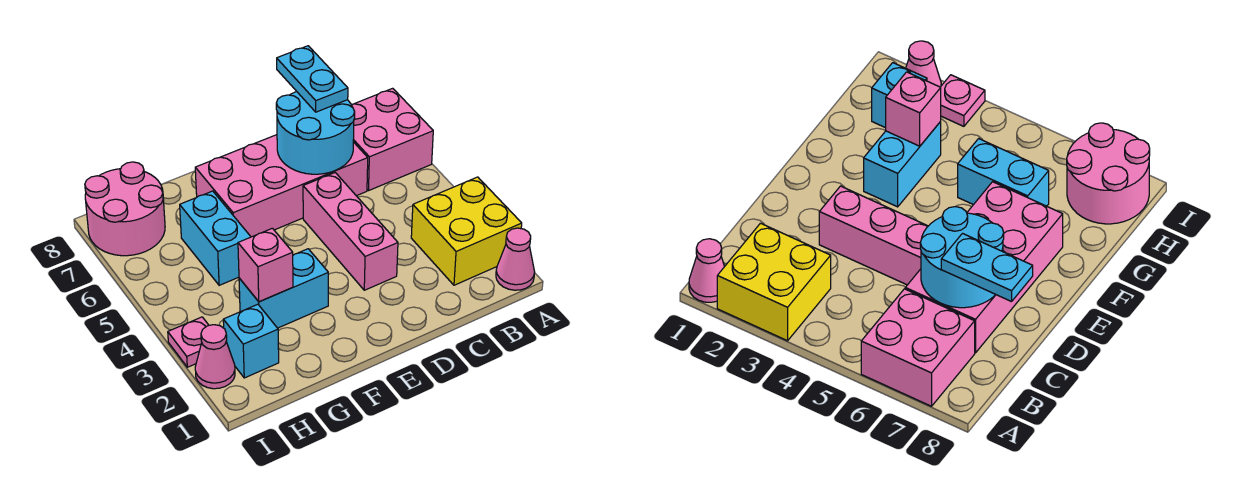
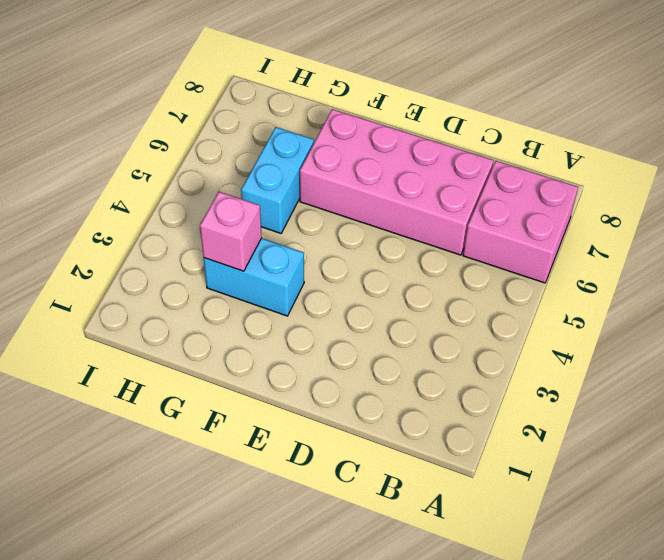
none -> pink 1x1 cone [496,228,535,290]
none -> yellow 2x2 brick [411,177,522,285]
none -> pink 1x3 brick [303,173,398,290]

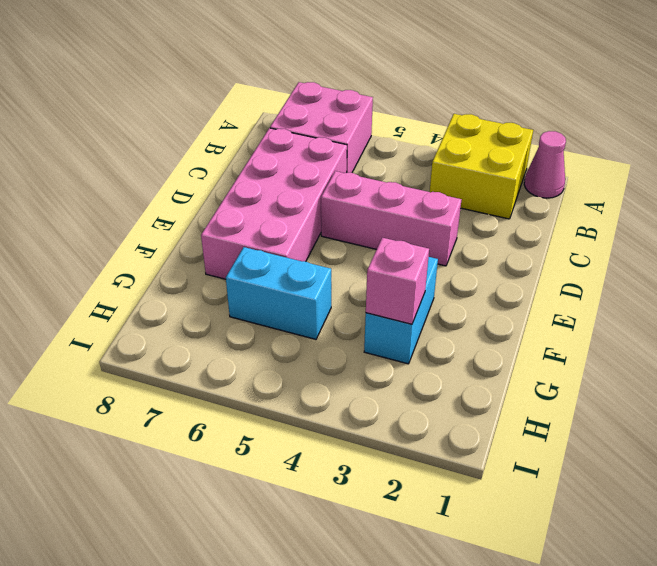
none -> cyan 1x1 brick [223,304,279,378]
none -> pink 2x2 round brick [85,162,165,256]
none -> pink 1x1 cone [195,325,235,389]

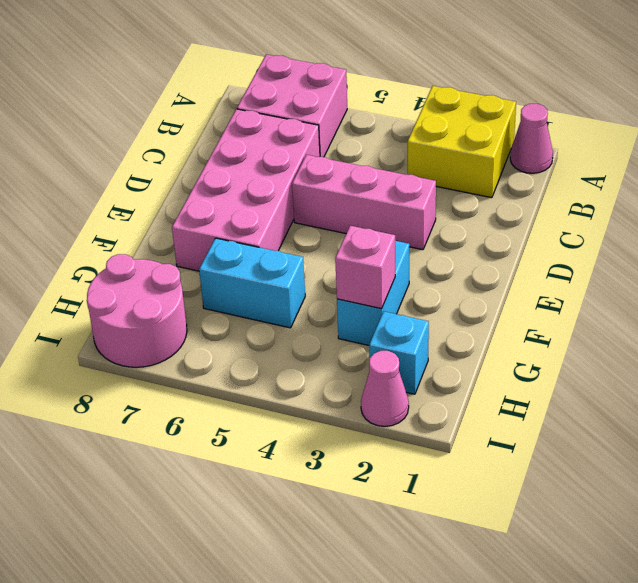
none -> pink 1x1 plate [168,317,209,367]
none -> cyan 2x2 round brick [276,92,355,174]
none -> cyan 1x2 plate [277,46,348,112]

